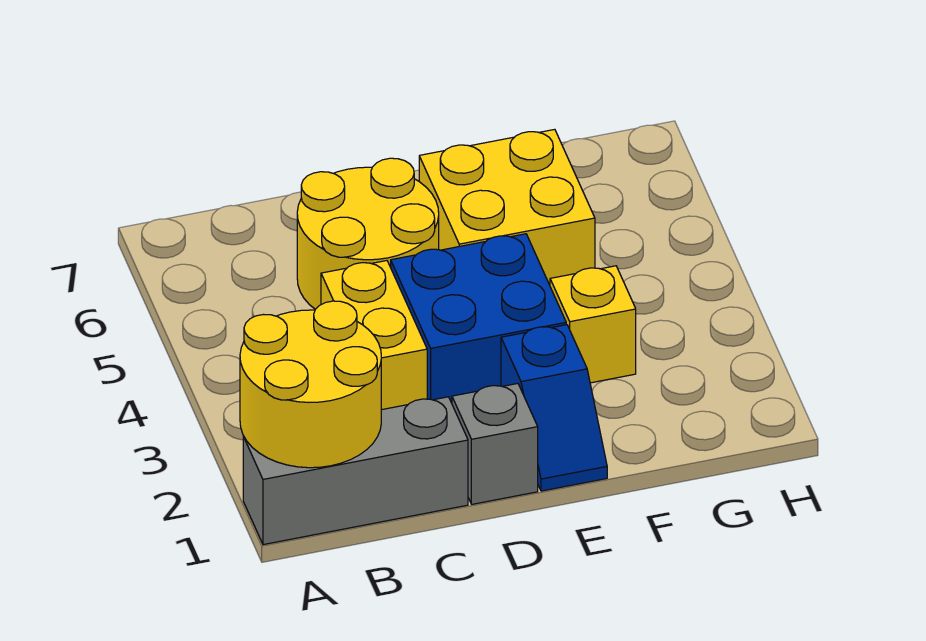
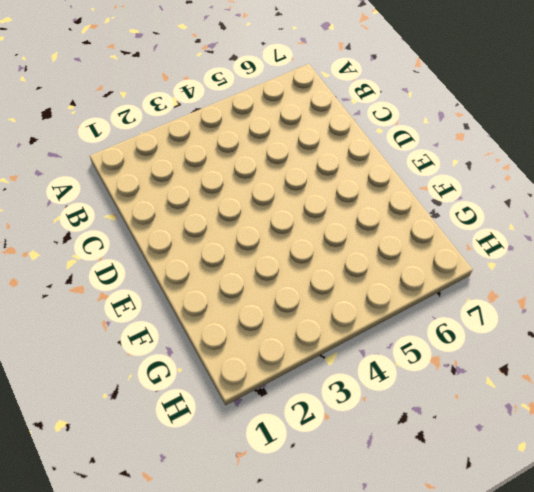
none -> grey 1x3 brick [243,397,468,545]
none -> yellow 1x2 brick [321,261,427,410]

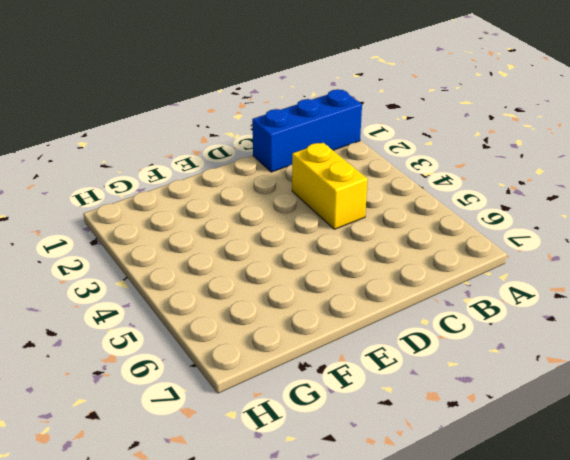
blue 1x3 brick [252,89,362,172] -> grey 1x3 brick [243,397,468,545]
none -> yellow 2x2 round brick [297,158,439,309]
none -> grey 1x1 brick [452,384,538,504]

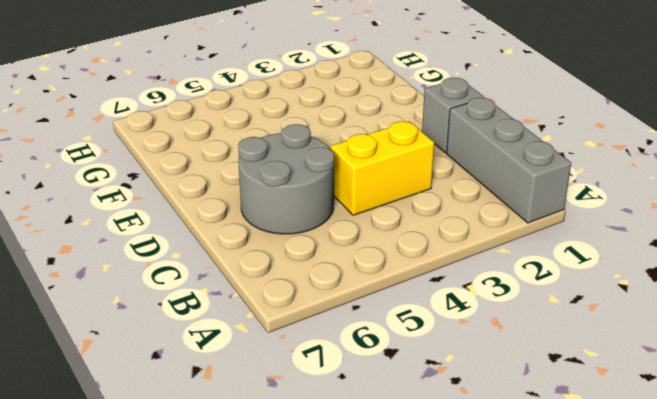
grey 2x2 round brick [238,124,334,234] -> yellow 2x2 round brick [297,158,439,309]
none -> blue 2x2 brick [391,234,566,403]
none -> blue 1x2 slope [501,325,607,491]

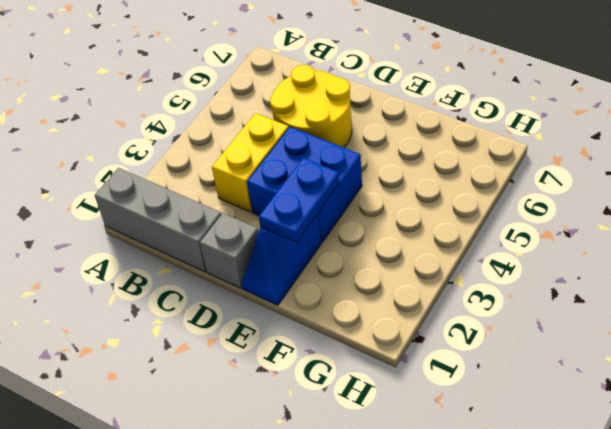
blue 1x2 plate [259,158,340,242] -> none
none -> yellow 2x2 brick [419,129,595,285]
none -> yellow 1x1 brick [550,266,636,383]

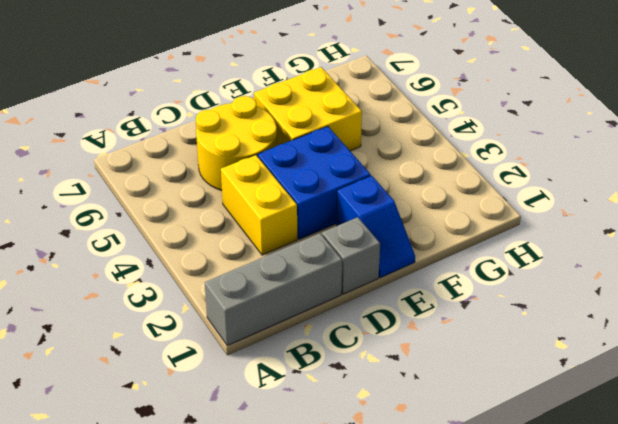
none -> yellow 1x1 brick [550,266,636,383]
none -> yellow 2x2 round brick [240,301,381,468]

